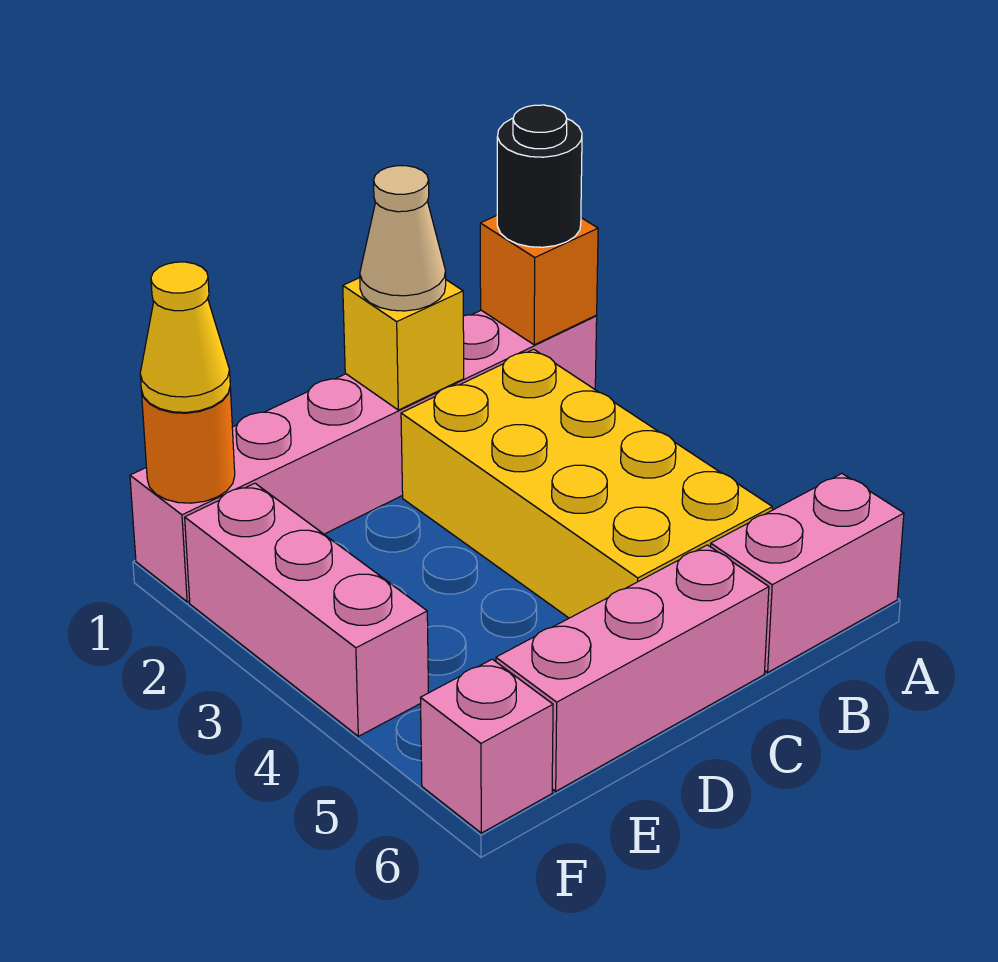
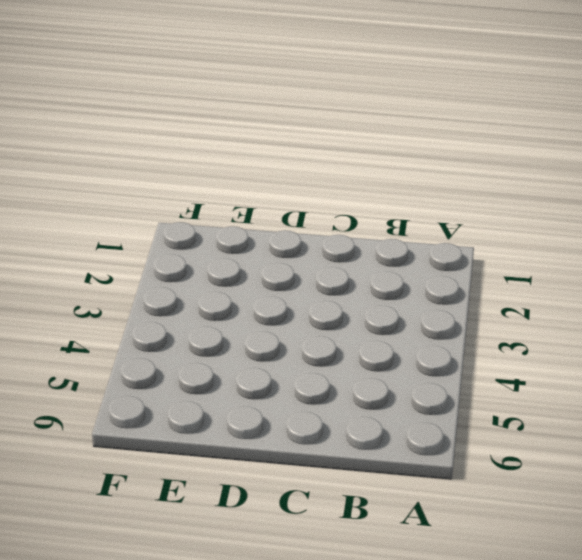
none -> pink 1x6 brick [130,310,597,602]
none -> pink 1x2 brick [711,474,904,672]
none -> yellow 2x4 brick [401,349,772,618]

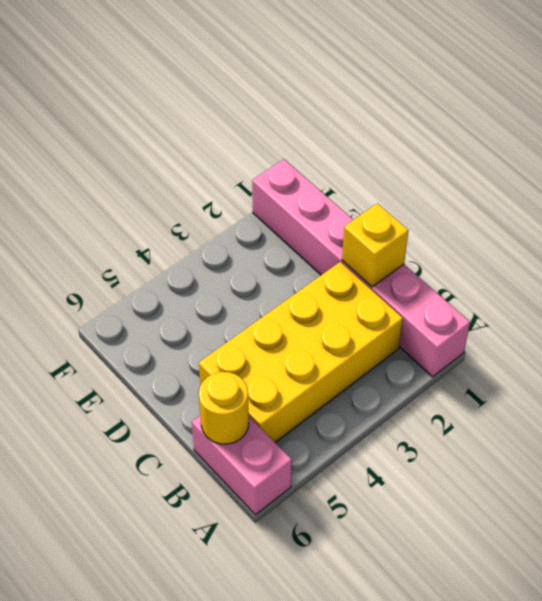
yellow 1x1 round brick [199,372,249,444] -> none
none -> pink 1x3 brick [496,545,769,791]
none -> pink 1x3 brick [185,483,428,736]
none -> pink 1x1 brick [421,659,553,833]

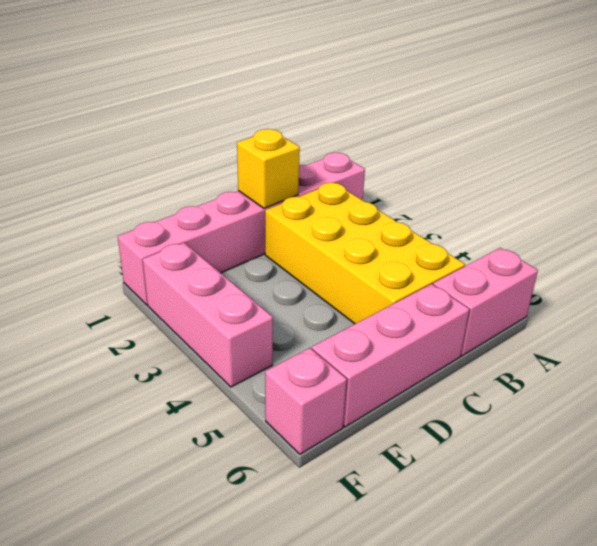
none -> orange 1x1 brick [480,216,598,345]
none -> orange 1x1 round brick [141,389,235,503]
none -> black 1x1 round brick [497,105,582,247]

